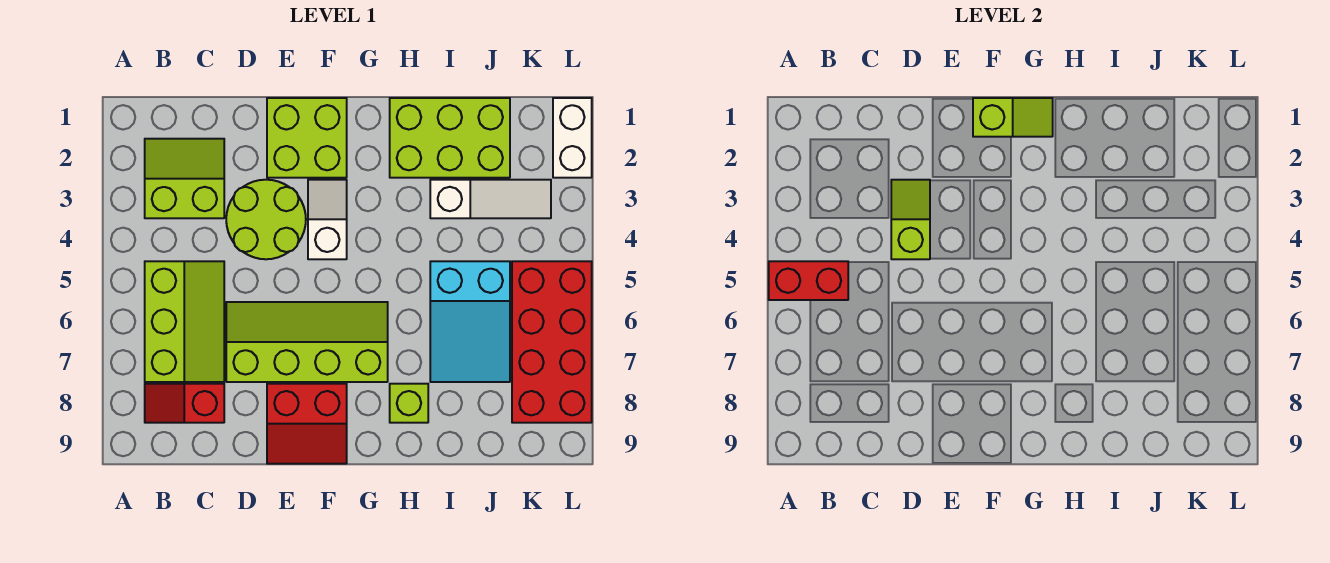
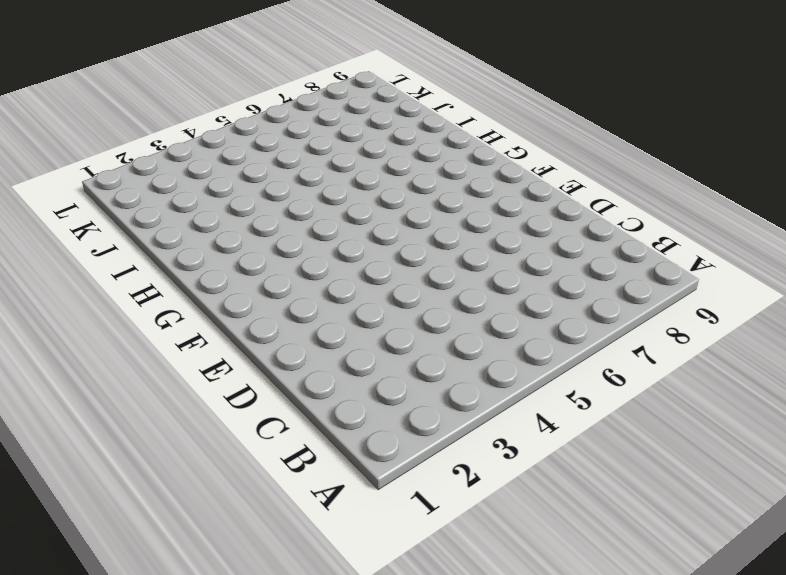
none -> lime 2x2 slope [145,139,224,218]
none -> lime 2x3 slope [145,261,224,382]
none -> red 1x2 slope [145,384,224,423]

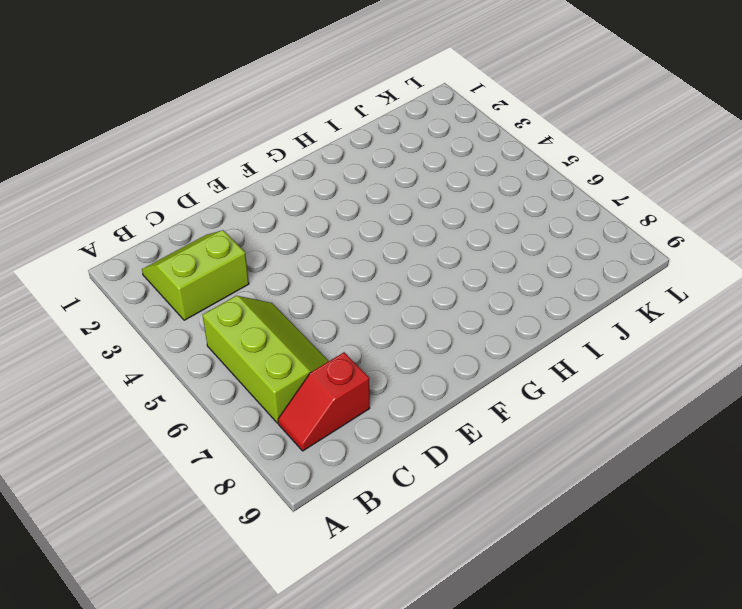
none -> lime 2x2 round brick [226,180,306,259]
none -> lime 2x4 slope [226,302,388,382]
none -> lime 2x2 brick [267,98,347,178]

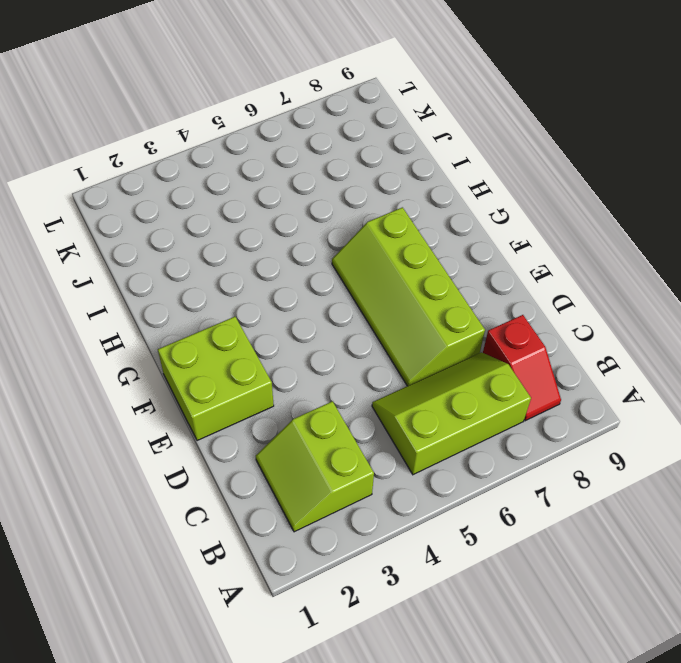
none -> lime 2x2 round brick [226,180,306,259]
none -> red 2x2 slope [267,384,347,464]
none -> white 1x2 slope [308,180,347,259]

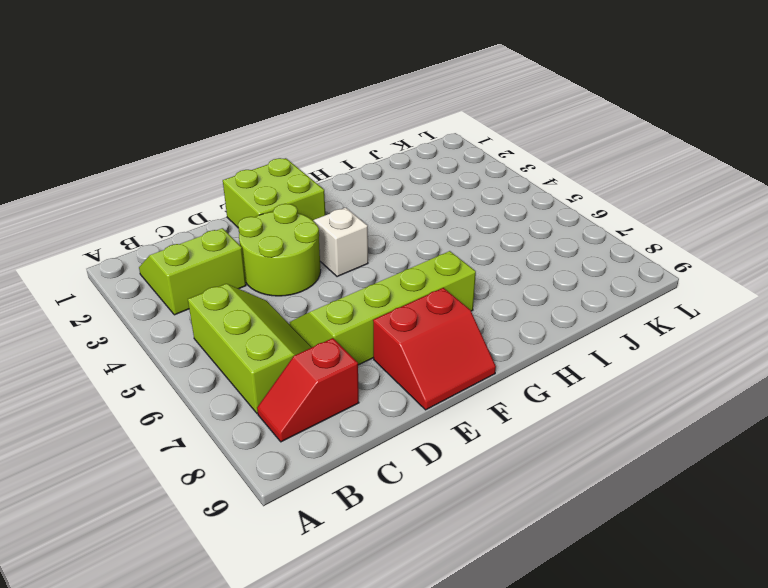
none -> lime 2x3 brick [390,98,510,178]
none -> lime 1x1 brick [390,384,428,423]
none -> white 1x3 slope [430,180,551,218]

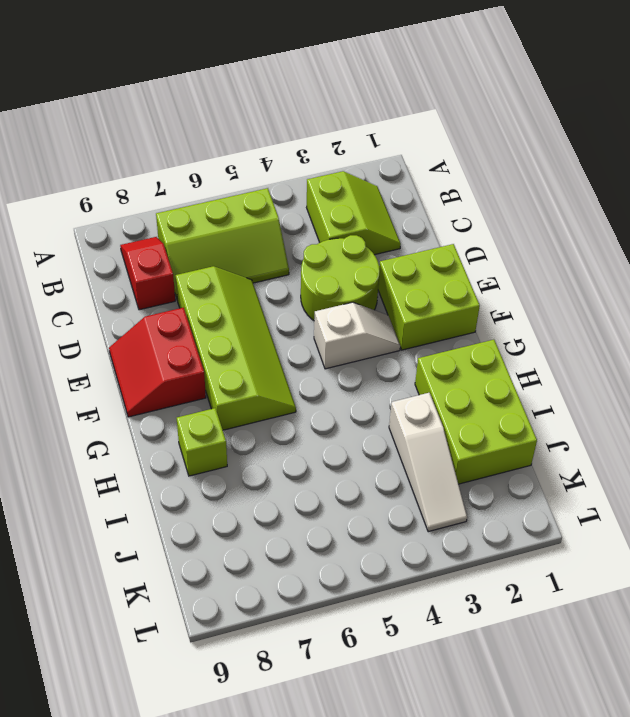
none -> cyan 2x3 slope [430,261,510,382]
none -> red 2x4 brick [512,261,592,423]
none -> white 1x2 brick [553,98,592,178]

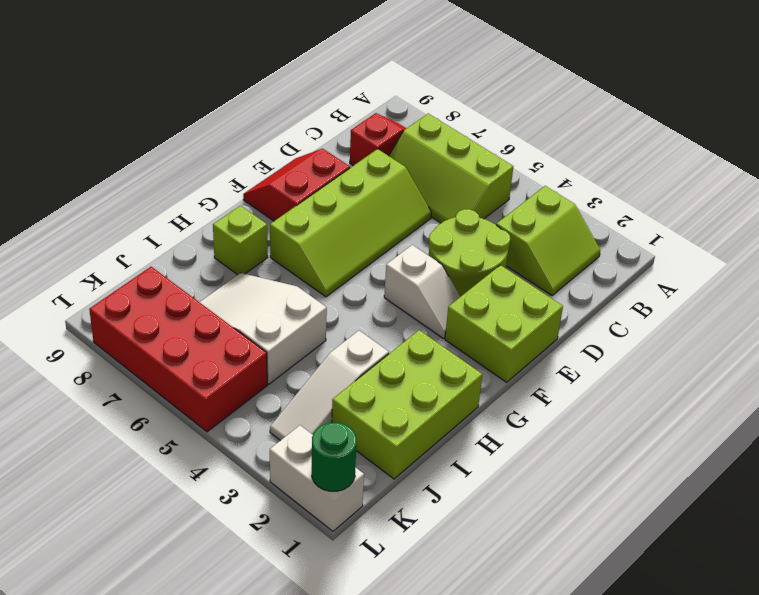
white 2x3 slope [200,273,327,384] -> cyan 2x3 slope [430,261,510,382]
green 1x1 round brick [312,423,357,491] -> none
none -> red 1x2 brick [769,261,848,300]
none -> lime 1x2 slope [891,180,930,259]
none -> lime 1x2 slope [973,98,1053,137]

